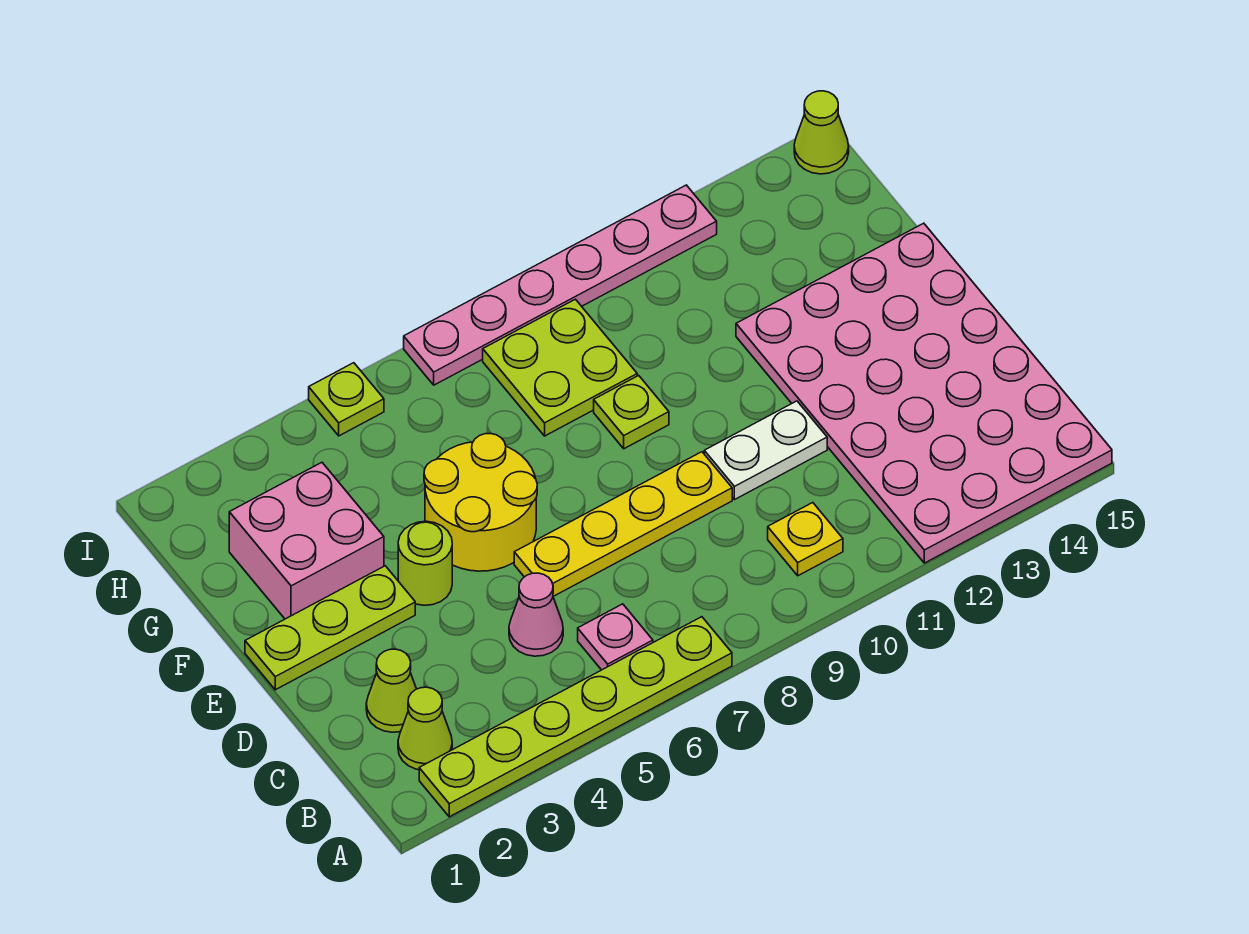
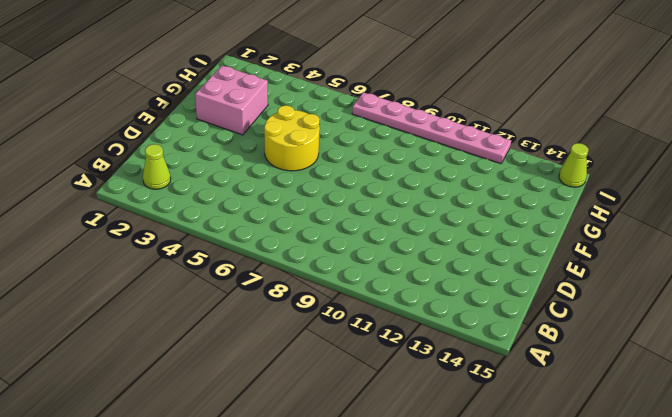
none -> lime 1x6 plate [419,617,732,817]
none -> pink 4x6 plate [736,223,1112,563]
none -> pink 1x1 plate [578,604,653,670]

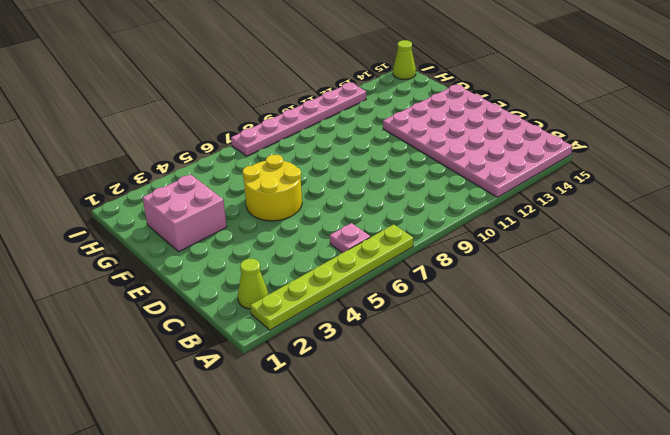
none -> yellow 1x1 plate [768,503,843,576]
none -> lime 1x1 cone [366,649,416,732]
none -> pink 1x1 cone [509,573,563,656]

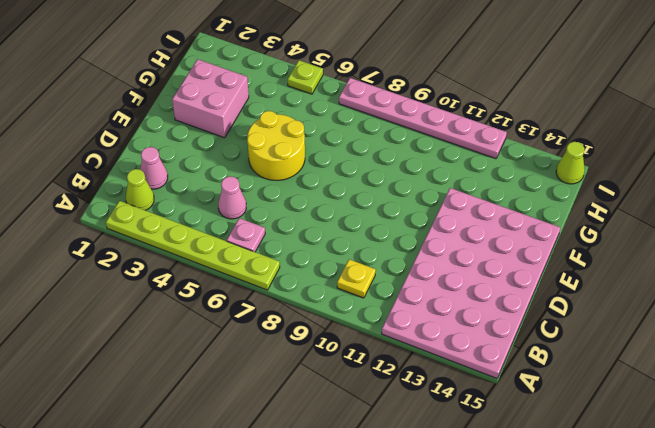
pink 1x1 cone [140,147,168,189] -> lime 1x1 cone [366,649,416,732]
none -> yellow 1x4 plate [514,452,732,596]
none -> white 1x2 plate [704,401,827,500]
none -> lime 1x3 plate [245,566,415,690]

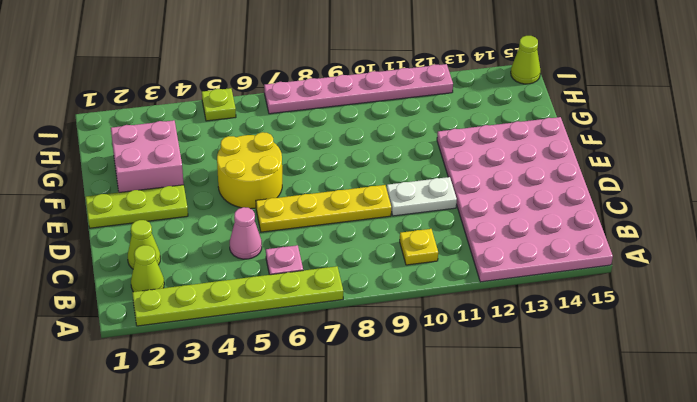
none -> lime 1x1 round brick [398,521,452,605]
none -> lime 1x1 plate [594,376,669,449]
none -> lime 2x2 plate [483,299,637,436]

